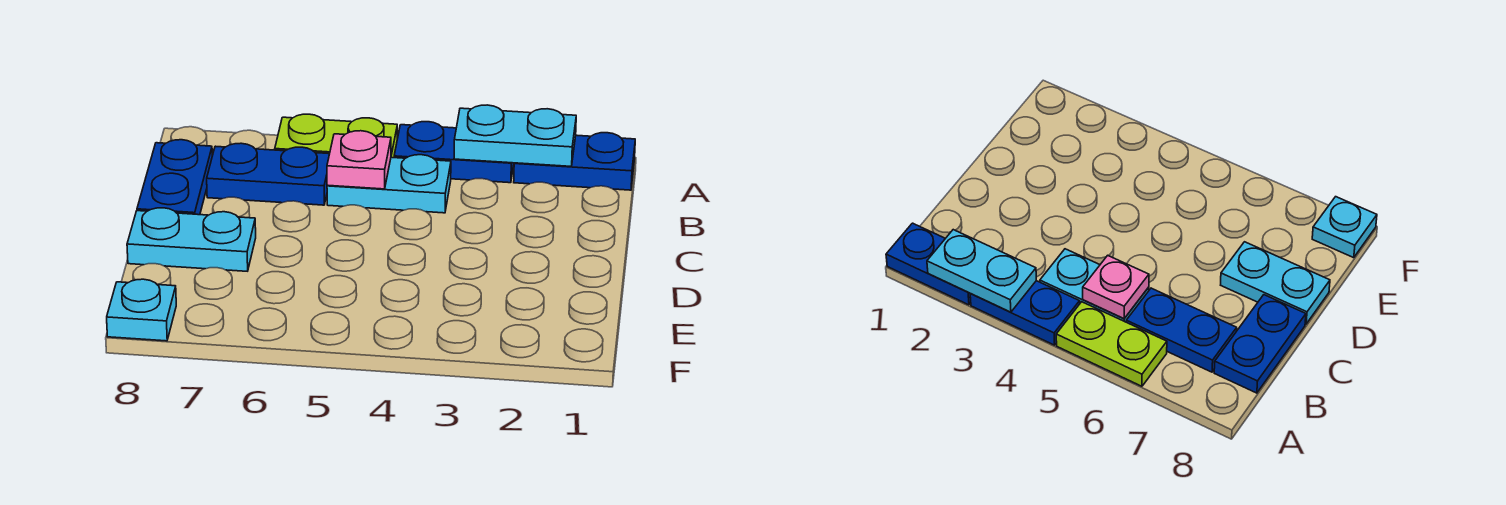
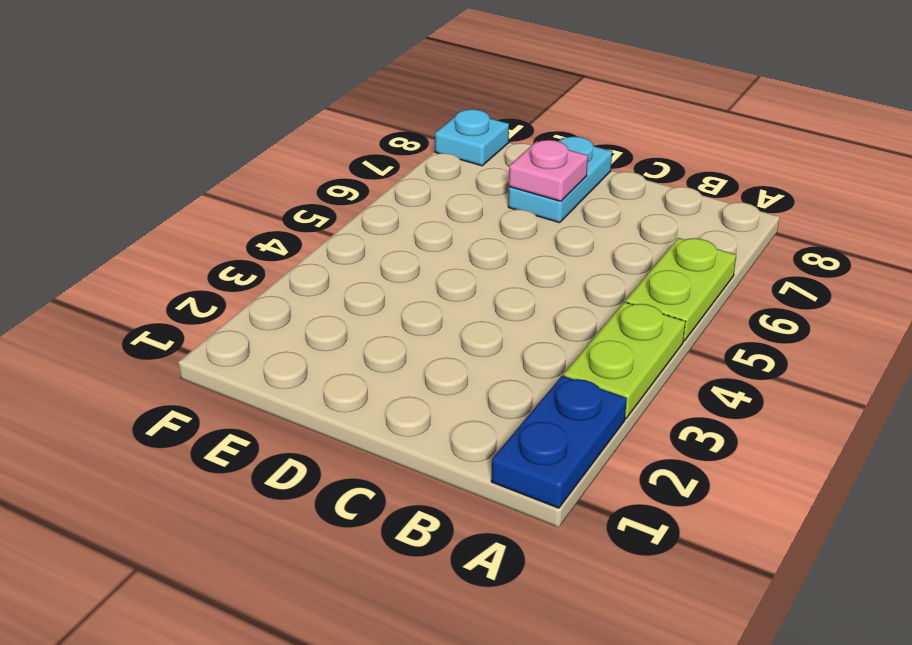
lime 1x2 plate [564,302,686,418] -> blue 1x2 plate [394,122,514,183]
pink 1x1 plate [509,140,588,201] -> pink 1x1 plate moved to [327,131,391,189]
none -> cyan 1x2 plate [327,155,451,213]
none -> blue 1x2 plate [207,143,329,205]

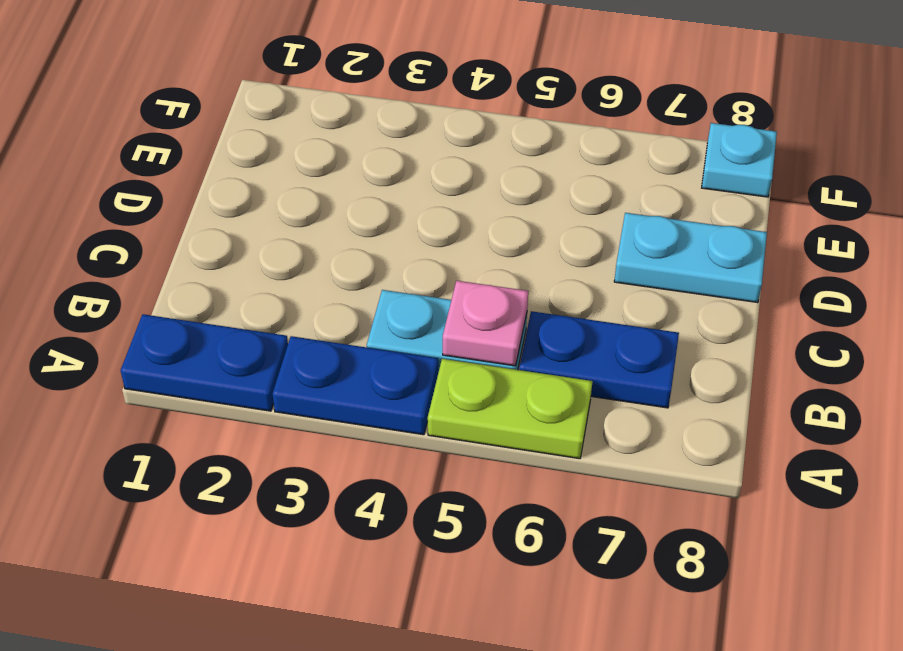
none -> blue 1x2 plate [137,140,212,215]
none -> cyan 1x2 plate [454,105,576,166]

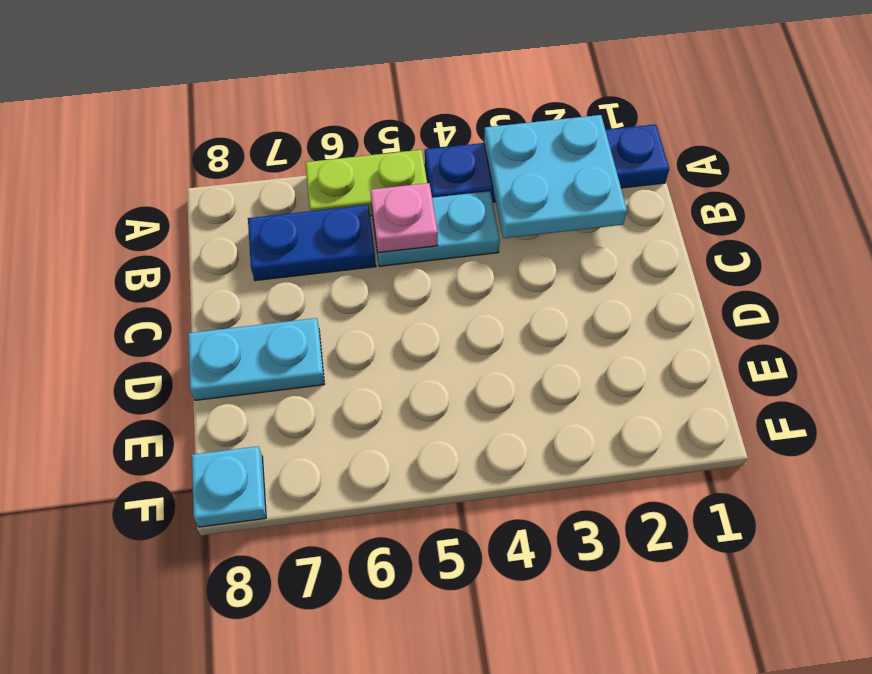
cyan 2x2 plate [484,115,627,238] -> cyan 1x2 plate [454,105,576,166]
none -> blue 1x2 plate [137,140,212,215]

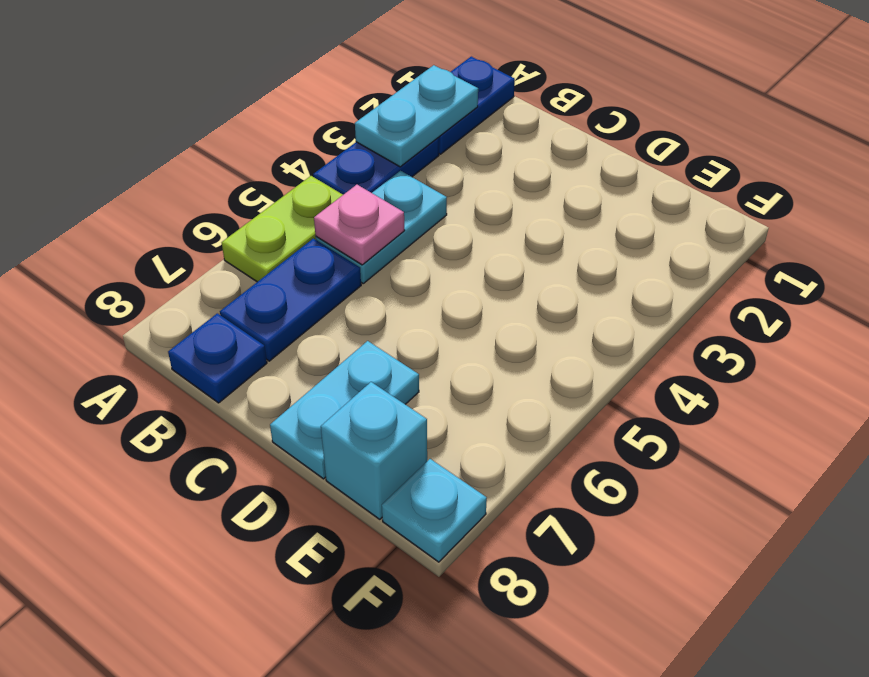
blue 1x1 plate [168,313,267,403] -> blue 1x2 plate [137,140,212,215]
cyan 1x1 brick [321,382,427,519] -> none

